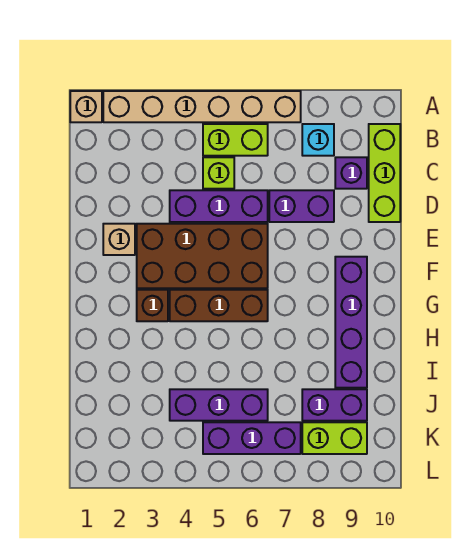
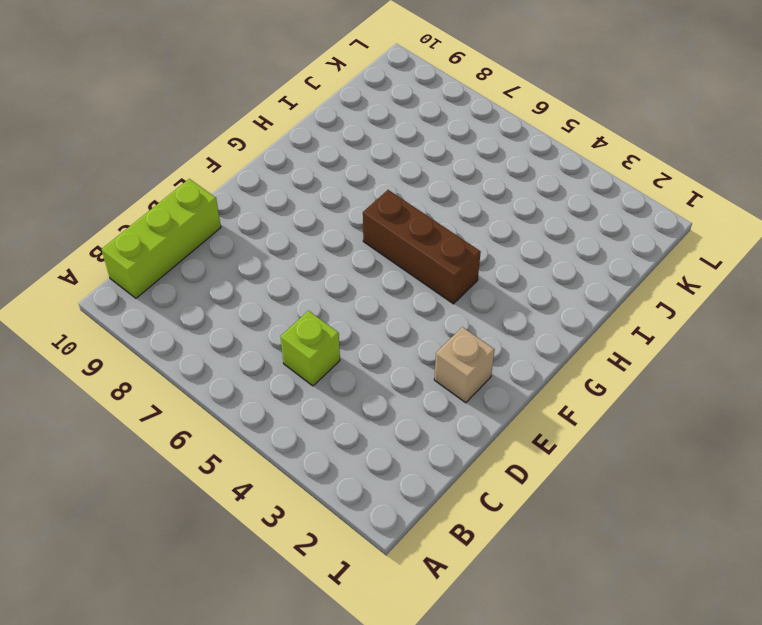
none -> tan 1x1 brick [70,91,102,122]
none -> tan 1x6 brick [103,91,301,122]
none -> lime 1x2 brick [203,124,268,156]

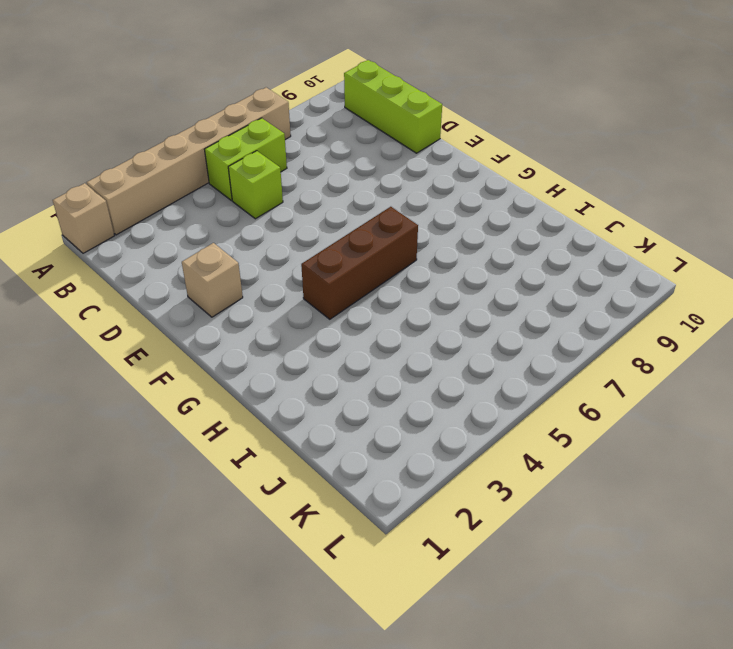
none -> cyan 1x1 brick [302,124,334,156]
none -> purple 1x1 brick [335,157,367,189]
none -> purple 1x3 brick [170,190,268,222]

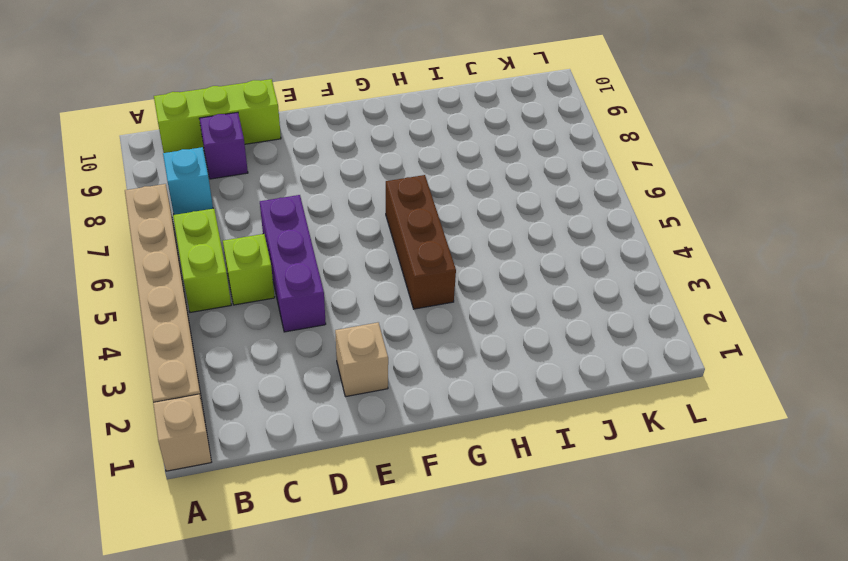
none -> purple 1x2 brick [269,190,334,222]
none -> brown 2x4 brick [137,224,268,288]
none -> purple 1x4 brick [335,257,367,388]

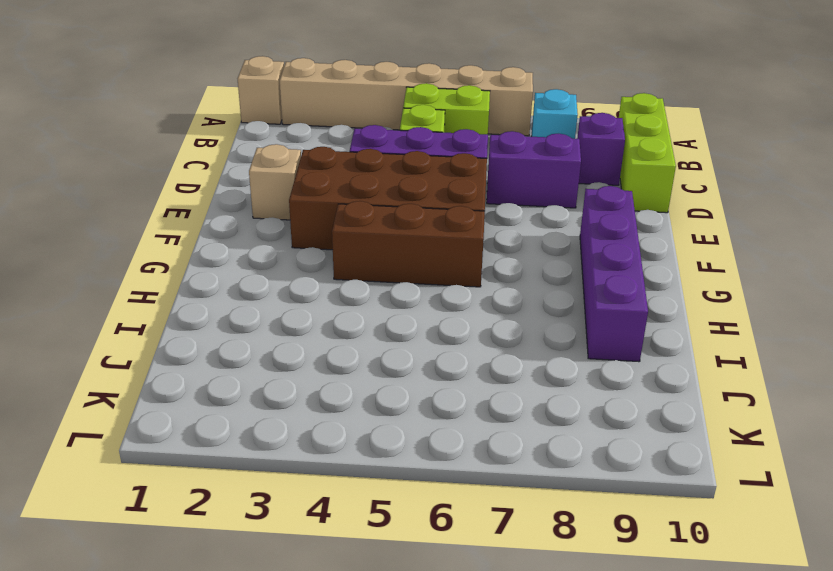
none -> brown 1x1 brick [137,290,168,321]
none -> purple 1x3 brick [170,389,268,421]
none -> purple 1x2 brick [302,389,367,421]

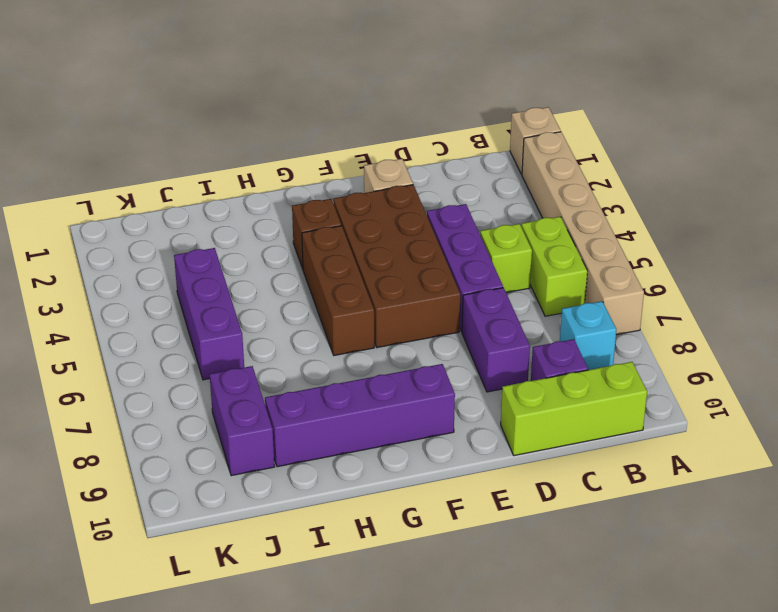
none -> purple 1x3 brick [203,422,301,454]
none -> lime 1x2 brick [302,422,367,454]

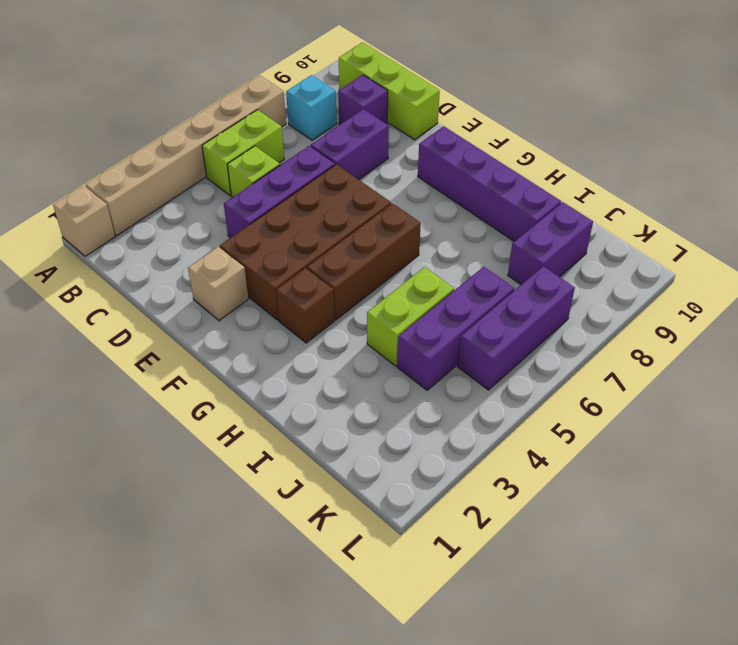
lime 1x2 brick [367,267,454,366] -> lime 1x2 brick moved to [302,422,367,454]

